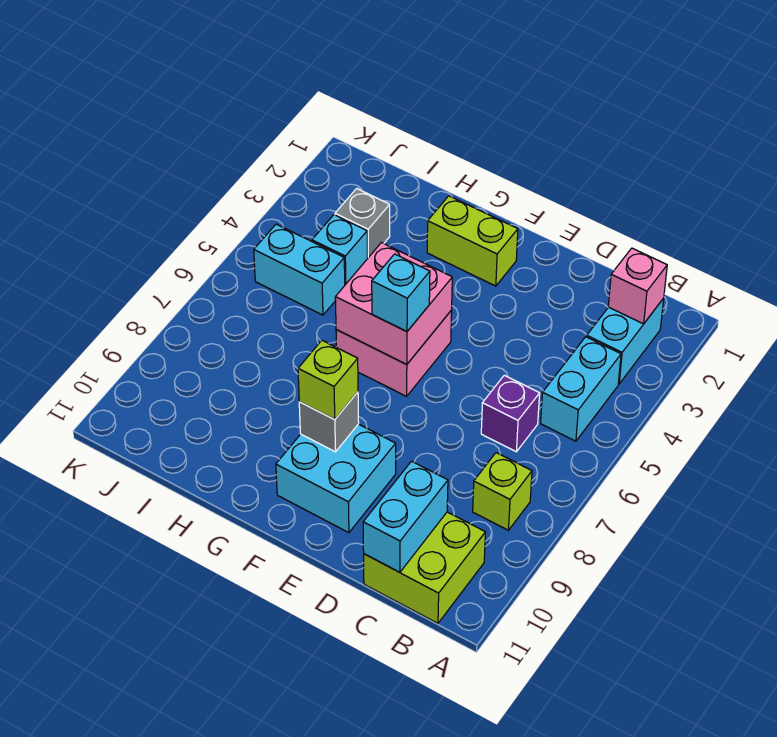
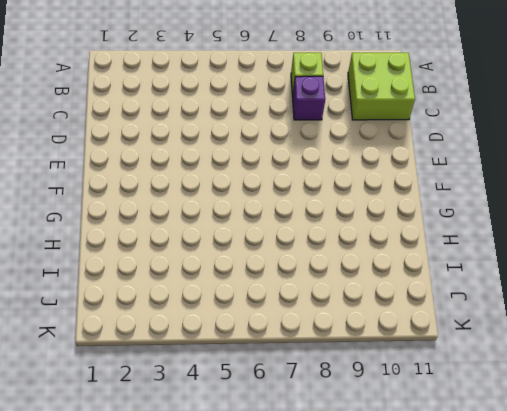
purple 1x1 brick [292,76,325,120] -> purple 1x1 brick moved to [481,375,540,452]
none -> cyan 1x2 brick [587,298,664,384]
none -> cyan 1x2 brick [541,337,621,441]
none -> cyan 2x2 brick [276,424,396,533]

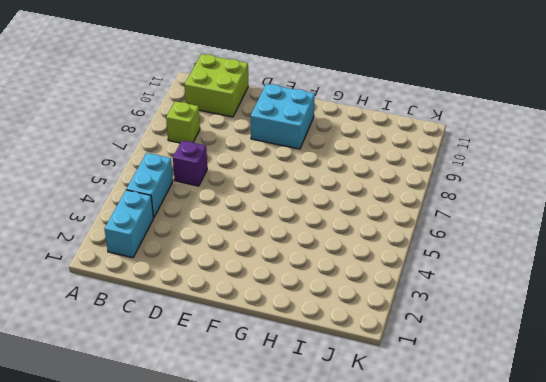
none -> lime 1x2 brick [427,196,518,286]
none -> pink 2x2 brick [336,310,452,396]
none -> grey 1x1 brick [335,189,390,259]

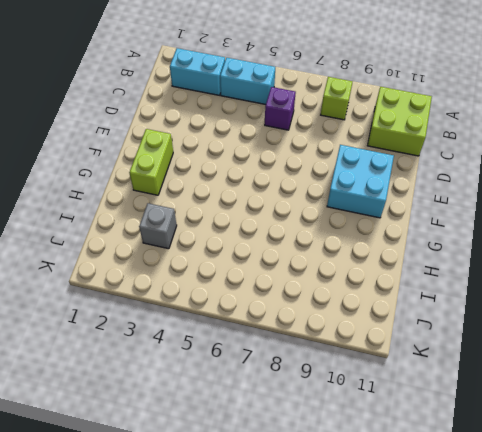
none -> pink 2x2 brick [336,310,452,396]
none -> cyan 1x1 brick [312,215,367,285]
none -> cyan 1x2 brick [254,224,345,315]

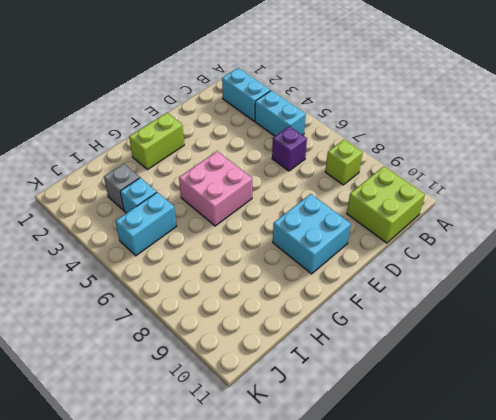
none -> pink 1x1 brick [608,248,667,324]
none -> cyan 1x2 brick [363,461,448,572]
none -> pink 2x2 brick [335,243,452,365]

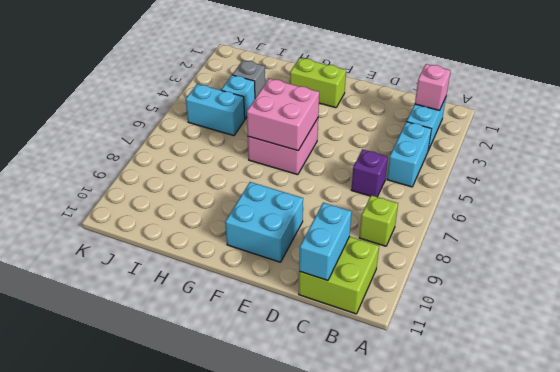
none -> grey 1x1 brick [299,392,359,452]
none -> cyan 1x1 brick [372,254,430,332]
none -> lime 1x1 brick [298,340,358,419]

